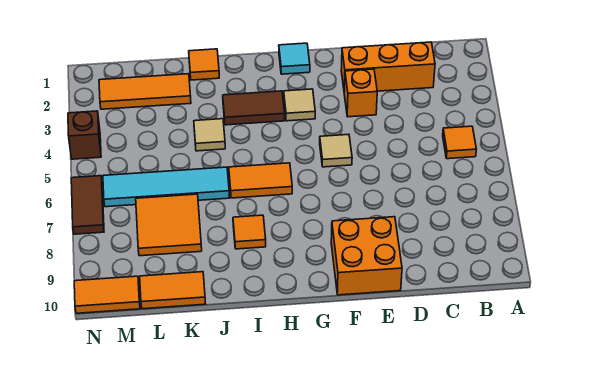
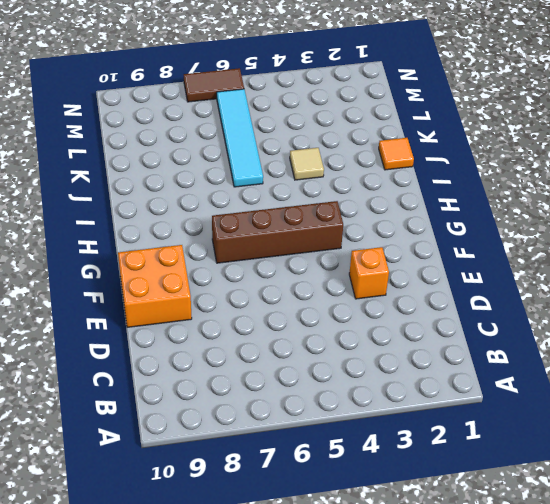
brown 1x4 brick [212,201,343,263] -> none
none -> orange 1x1 tile [443,126,476,159]
none -> orange 1x3 brick [341,42,435,91]
none -> tan 1x1 tile [320,134,352,167]

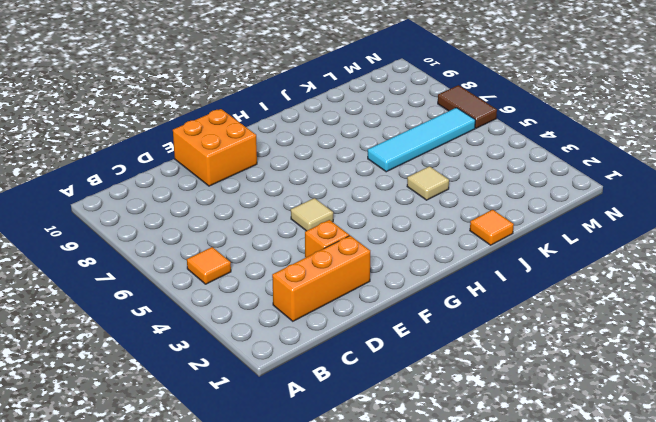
none -> cyan 1x1 tile [279,43,310,74]
none -> tan 1x1 tile [284,89,315,121]
none -> brown 1x2 tile [223,91,285,125]

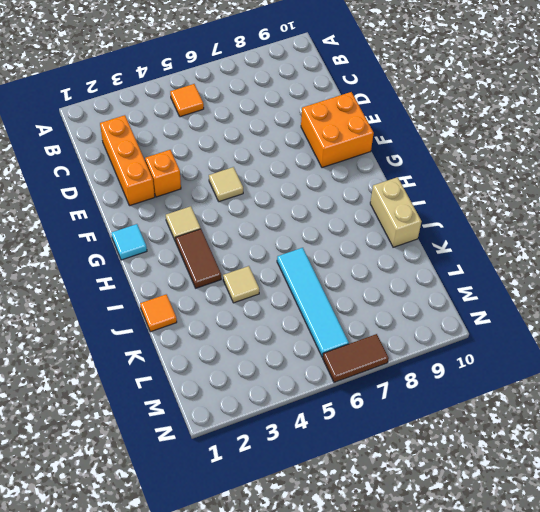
tan 1x2 brick [370,177,422,247] -> none
none -> orange 1x2 tile [229,163,292,198]
none -> orange 1x1 tile [233,215,266,249]
none -> orange 1x3 tile [99,74,191,109]

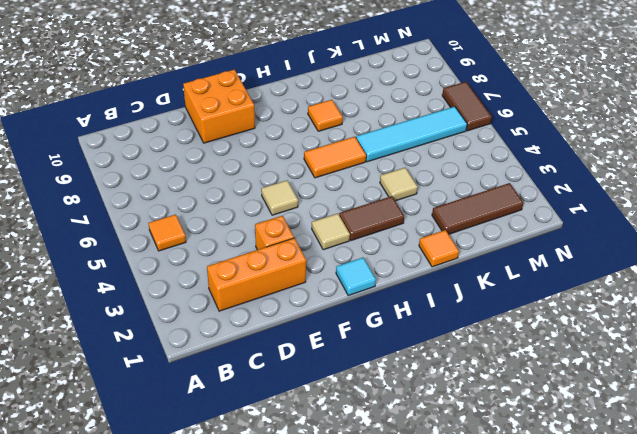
brown 1x3 tile [432,183,523,234] -> orange 1x3 tile [99,74,191,109]
none -> orange 2x2 tile [136,194,202,256]
none -> orange 1x2 tile [140,272,206,309]
none -> orange 1x2 tile [74,276,140,313]

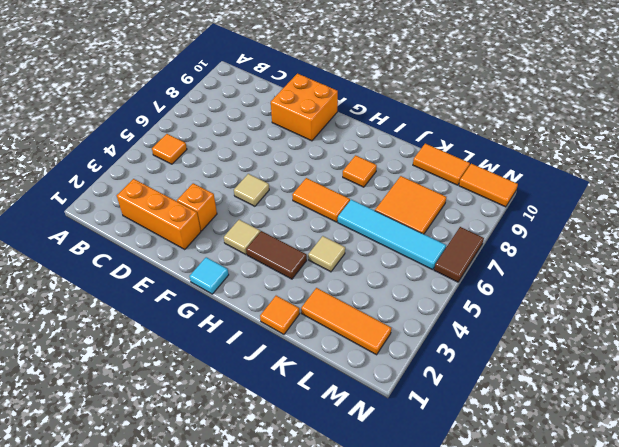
none -> brown 1x1 brick [68,111,101,159]

